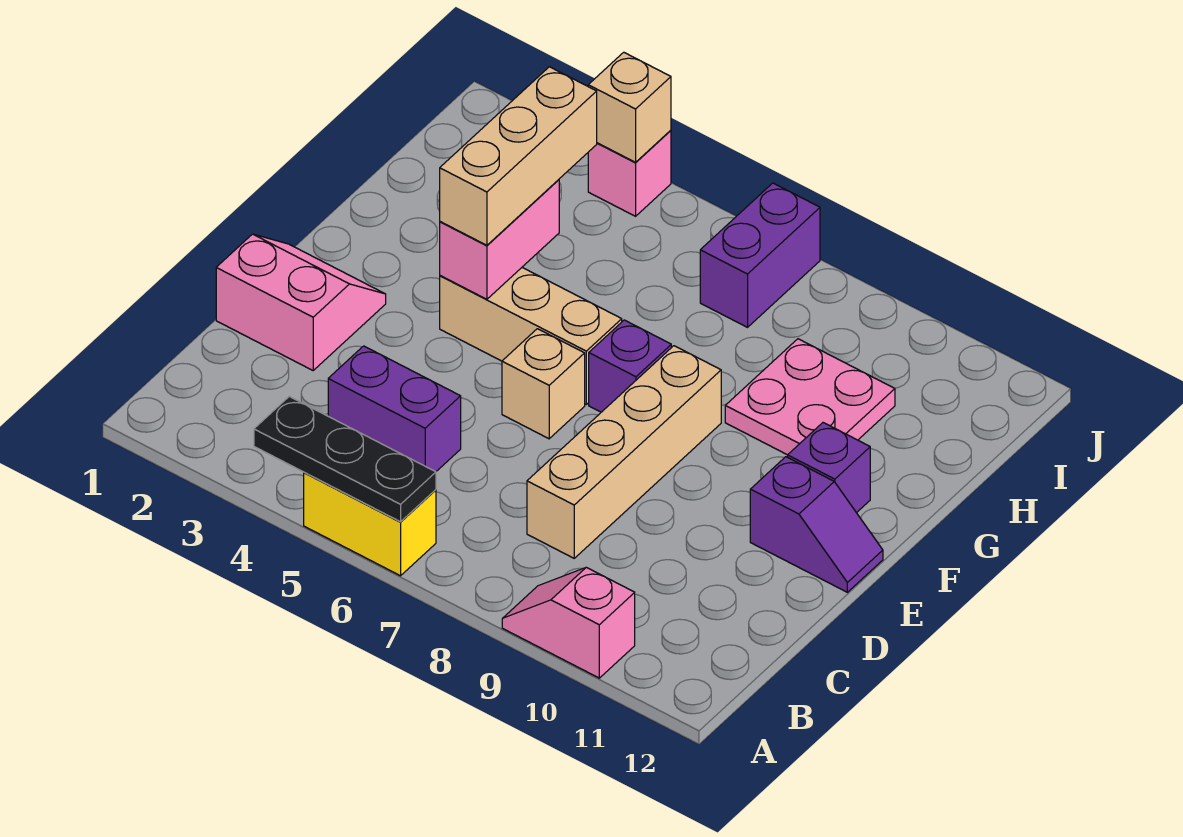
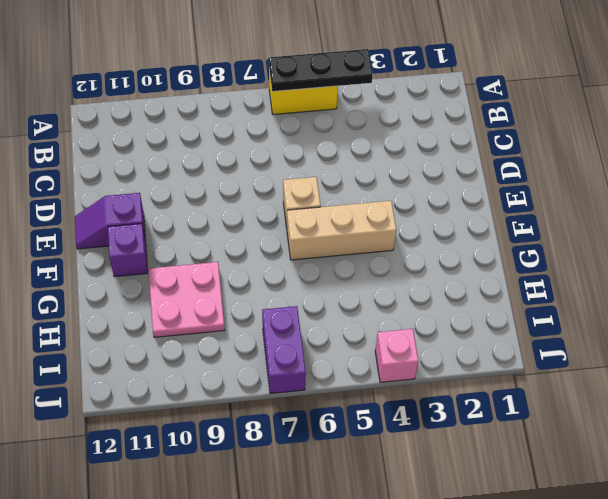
none -> pink 1x2 slope [502,567,635,678]
none -> purple 1x2 brick [328,346,461,472]
none -> tan 1x4 brick [527,346,721,558]

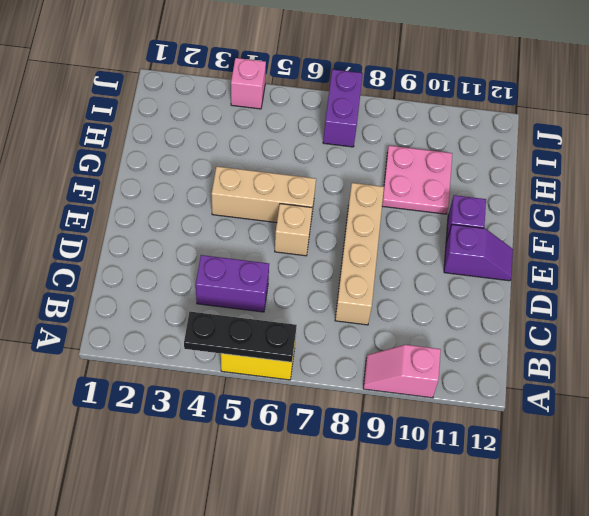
none -> pink 2x2 slope [216,234,386,370]
none -> purple 1x1 brick [589,320,671,412]
none -> pink 1x2 brick [440,180,559,299]

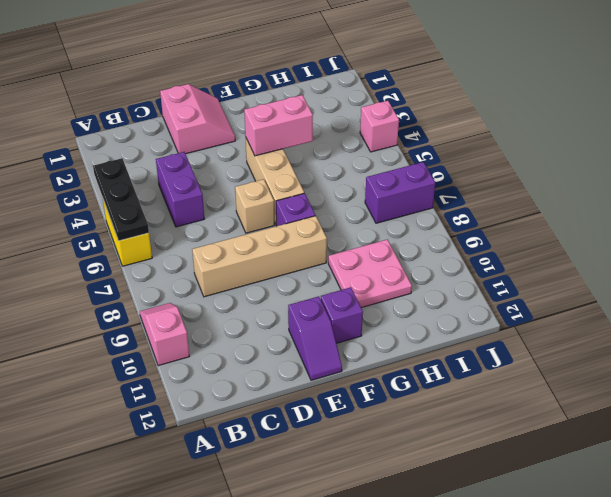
none -> tan 1x1 brick [588,52,671,162]
none -> tan 1x3 brick [440,67,597,245]

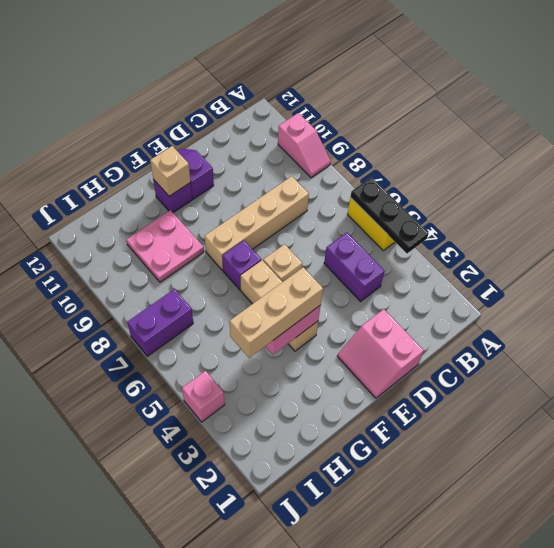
tan 1x1 brick [150,146,191,196] -> tan 1x1 brick moved to [588,52,671,162]

